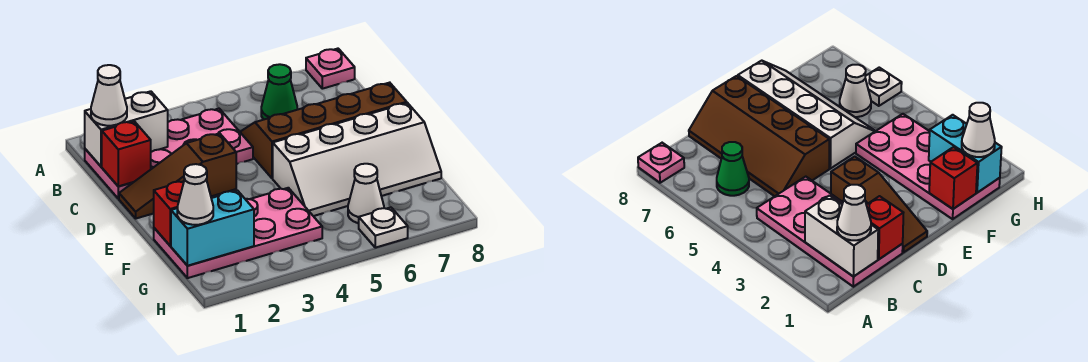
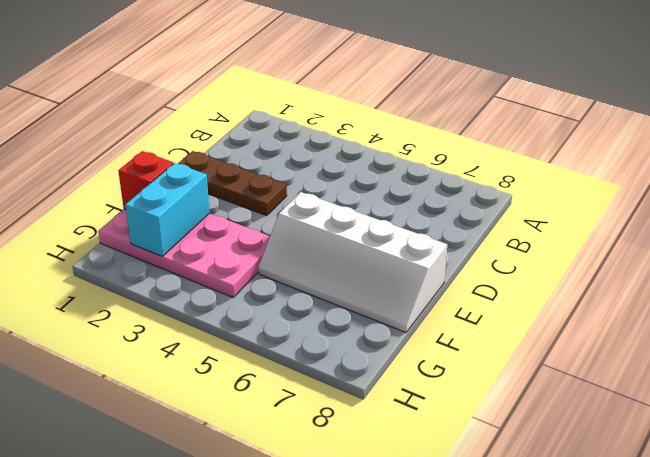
brown 1x3 plate [178,151,287,216] -> brown 1x3 slope [119,133,236,218]
cyan 1x2 brick [125,163,210,256] -> cyan 1x2 brick turned to [171,190,254,266]
none -> pink 1x1 plate [306,49,355,89]
none -> pink 2x4 plate [85,109,253,199]
none -> green 1x1 cone [261,64,297,120]

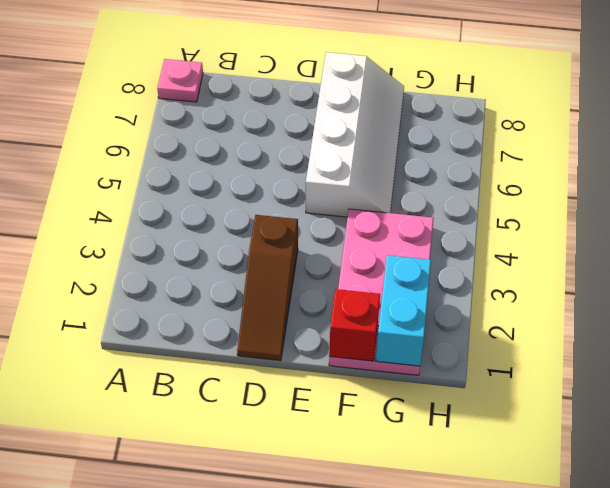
none -> pink 2x4 plate [85,109,253,199]
none -> green 1x1 cone [261,64,297,120]
none -> brown 2x4 slope [240,83,407,178]

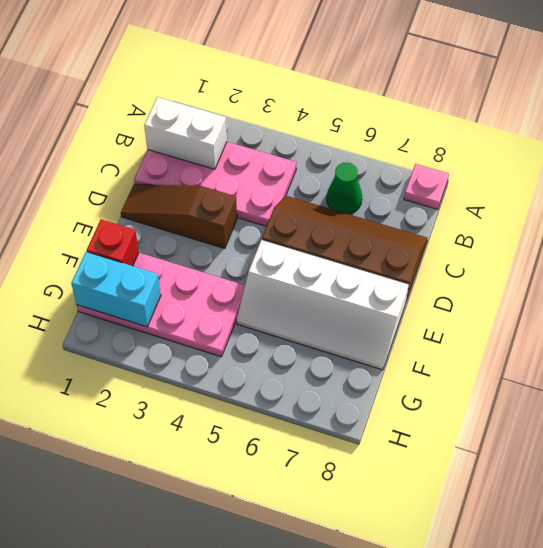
none -> white 1x1 cone [348,164,384,223]
none -> white 1x1 plate [359,207,408,248]
none -> red 1x1 brick [102,121,151,186]

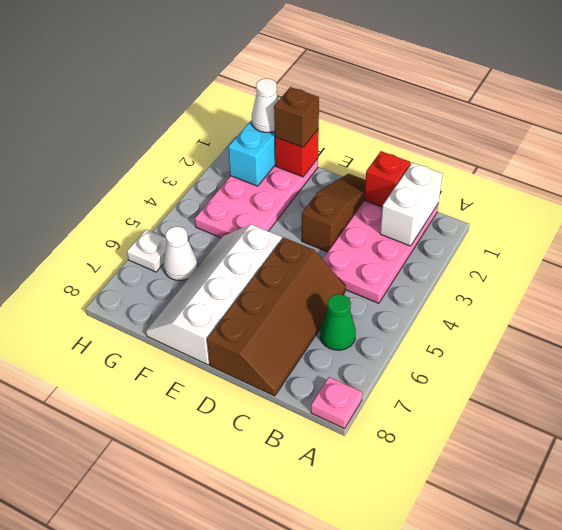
brown 1x1 brick [274,87,319,147] -> none
none -> white 1x1 cone [91,65,127,126]

